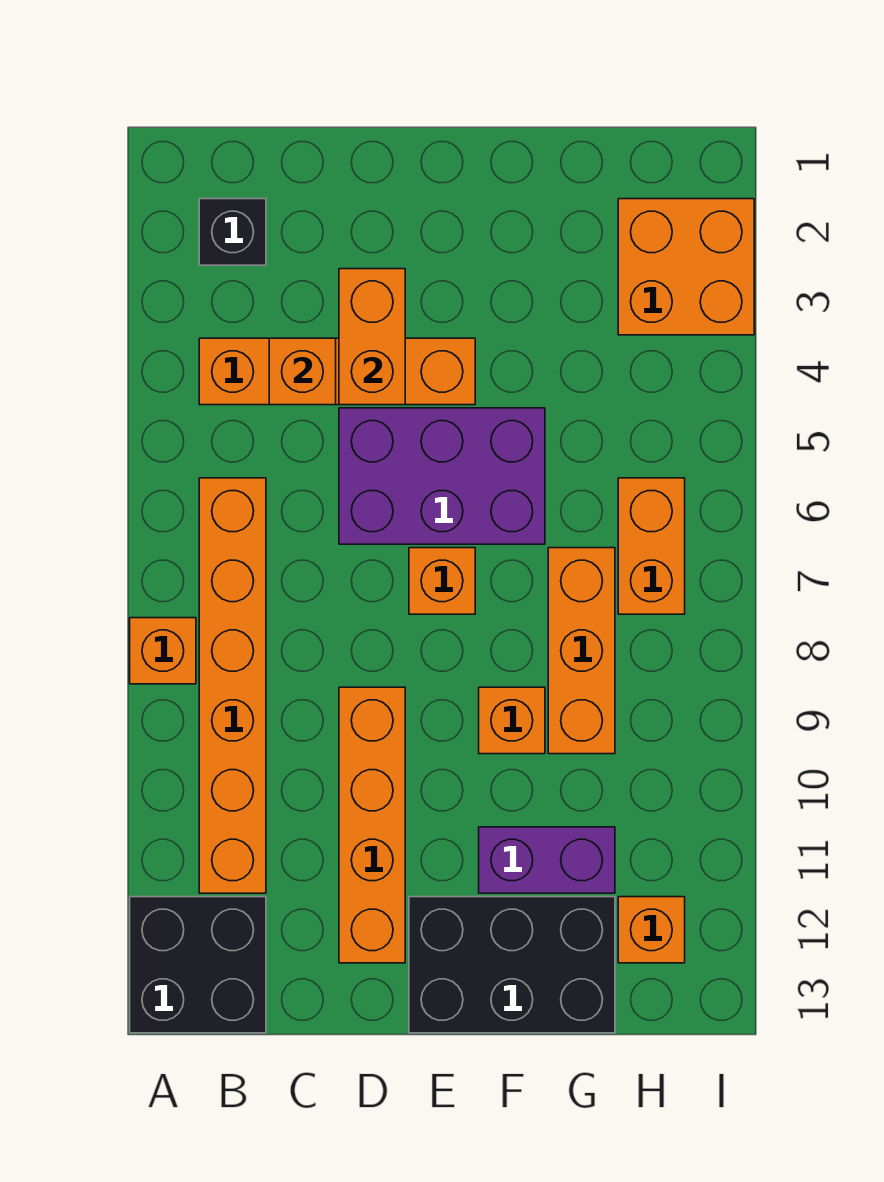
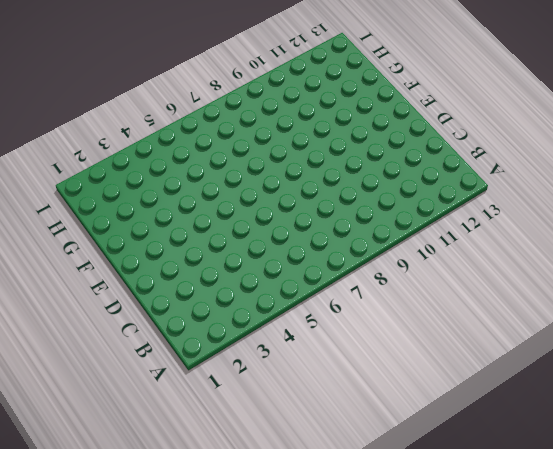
none -> orange 1x1 brick [130,618,196,684]
none -> black 2x2 brick [130,897,266,1033]
none -> black 1x1 brick [199,199,266,265]

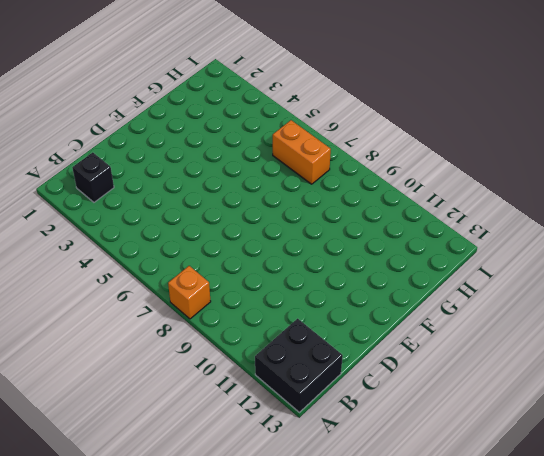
none -> orange 1x4 brick [199,338,475,405]
none -> orange 1x6 brick [199,478,266,893]
none -> purple 2x3 brick [339,408,545,544]

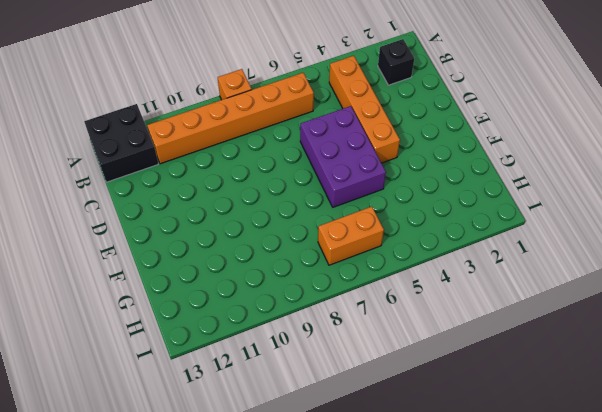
none -> orange 1x4 brick [339,687,405,963]
none -> orange 1x1 brick [409,548,475,614]
none -> black 2x3 brick [409,897,615,1033]

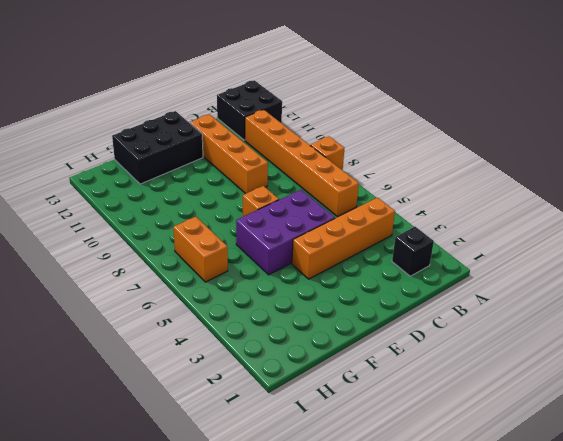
none -> orange 1x1 brick [479,687,545,754]
none -> purple 1x2 brick [479,827,615,893]
none -> orange 1x3 brick [548,548,615,754]

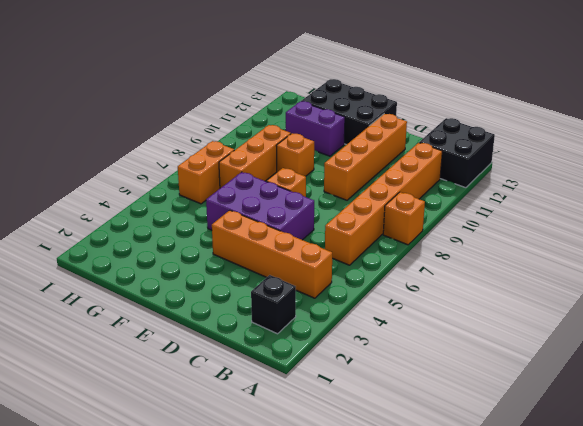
none -> orange 2x2 brick [618,199,754,335]
none -> orange 1x1 brick [618,897,685,963]
none -> orange 1x1 brick [269,338,336,405]

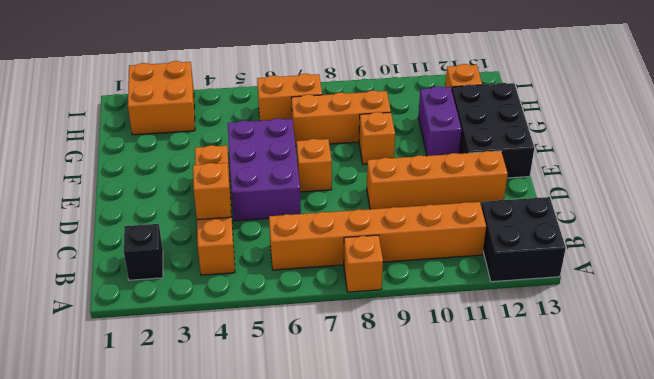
none -> orange 1x2 brick [339,269,405,405]

